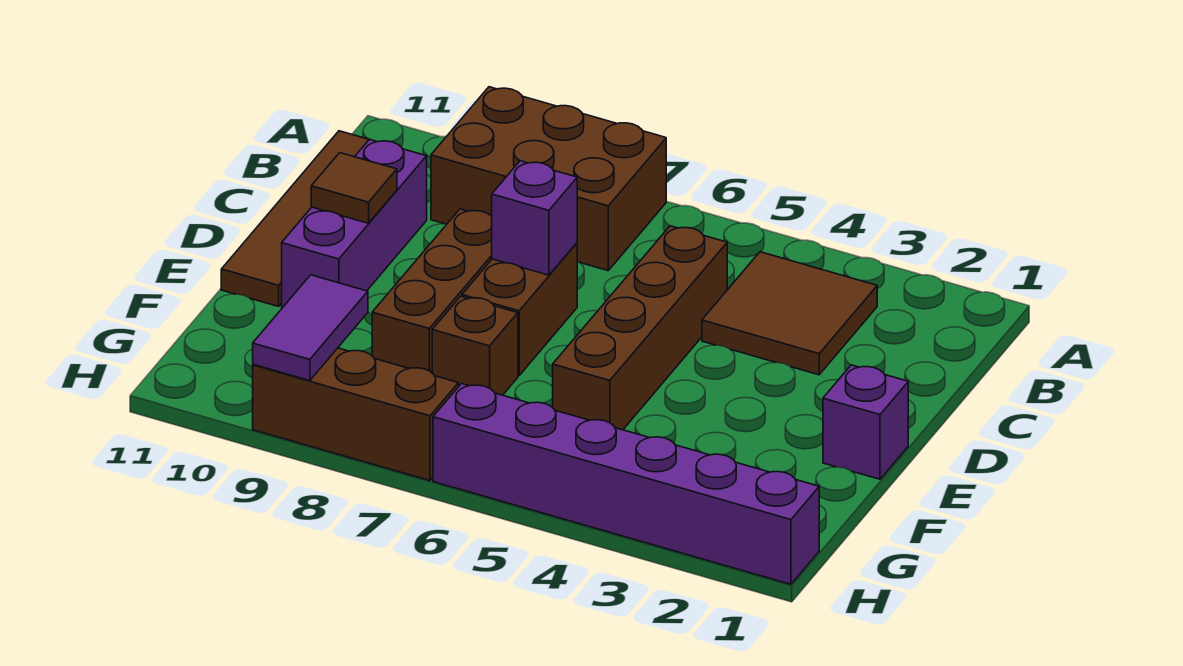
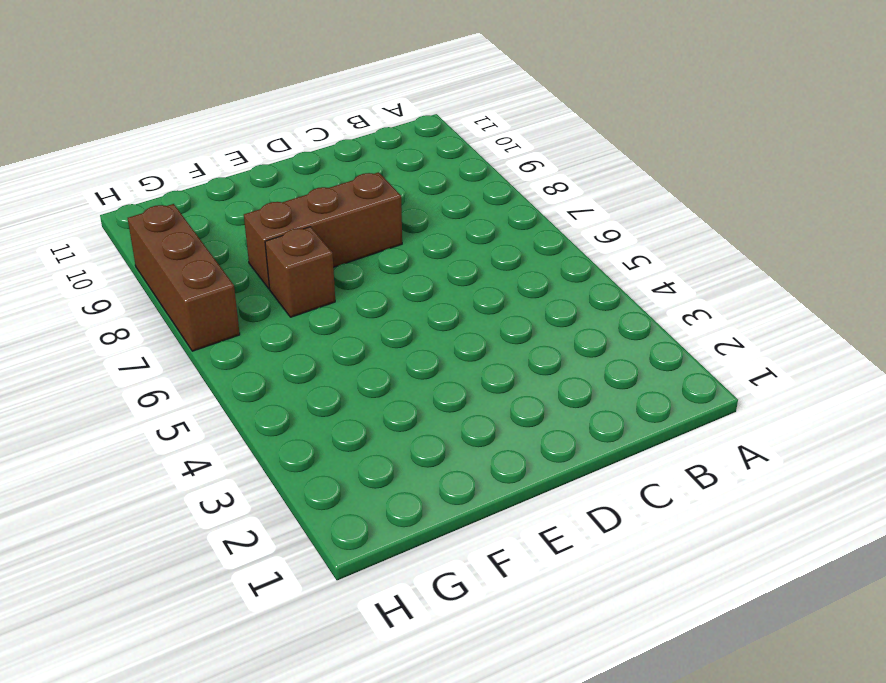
none -> brown 2x3 brick [431,87,666,271]
none -> brown 2x2 tile [702,252,877,375]
none -> brown 1x4 tile [221,131,369,306]

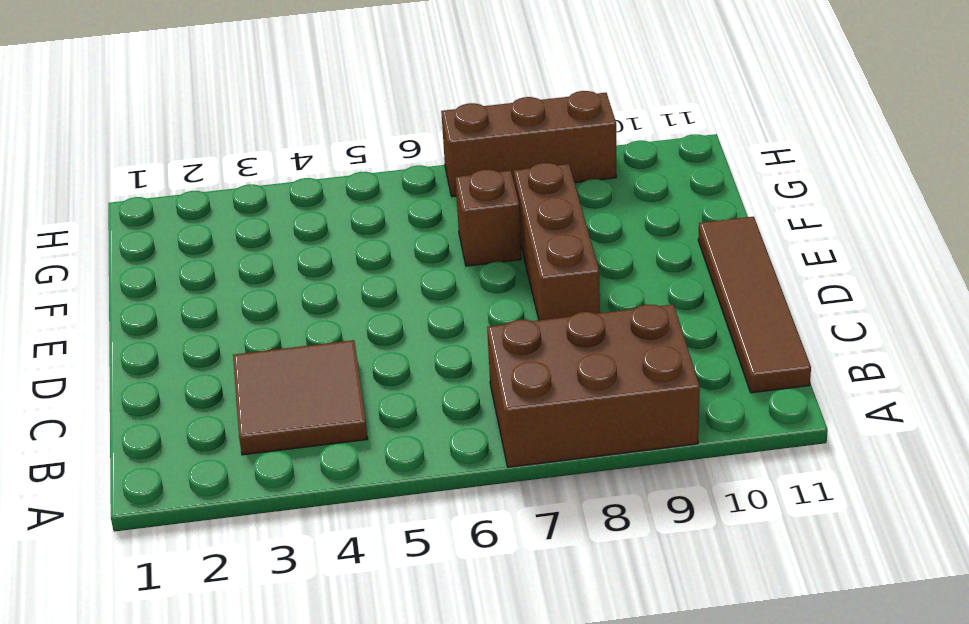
none -> brown 1x4 brick [553,226,727,430]
none -> purple 1x3 brick [282,139,427,308]
none -> brown 1x2 brick [462,243,577,376]

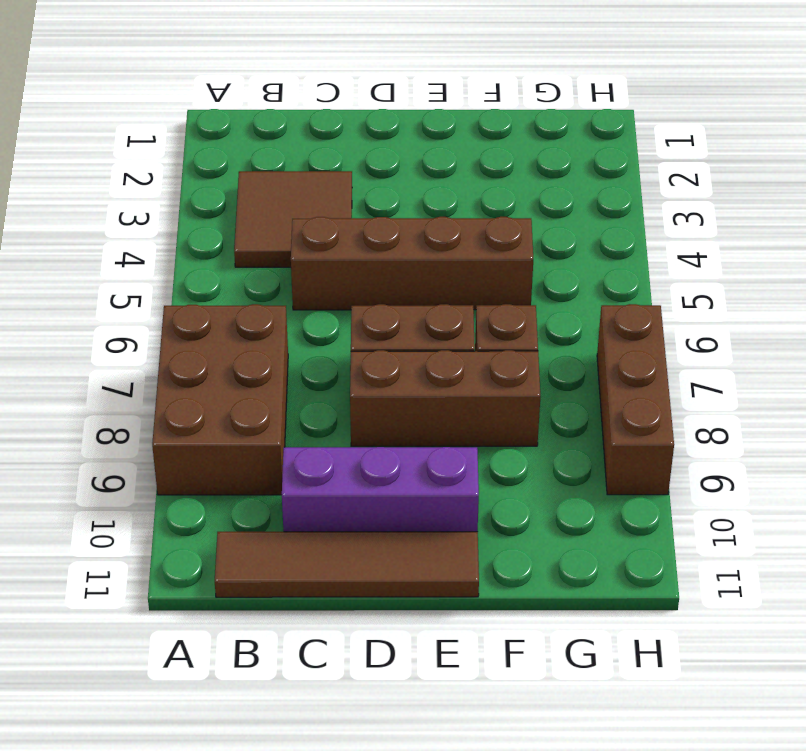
none -> purple 1x1 brick [823,365,908,479]
none -> purple 1x6 brick [433,384,819,584]
none -> purple 1x1 brick [492,161,577,275]

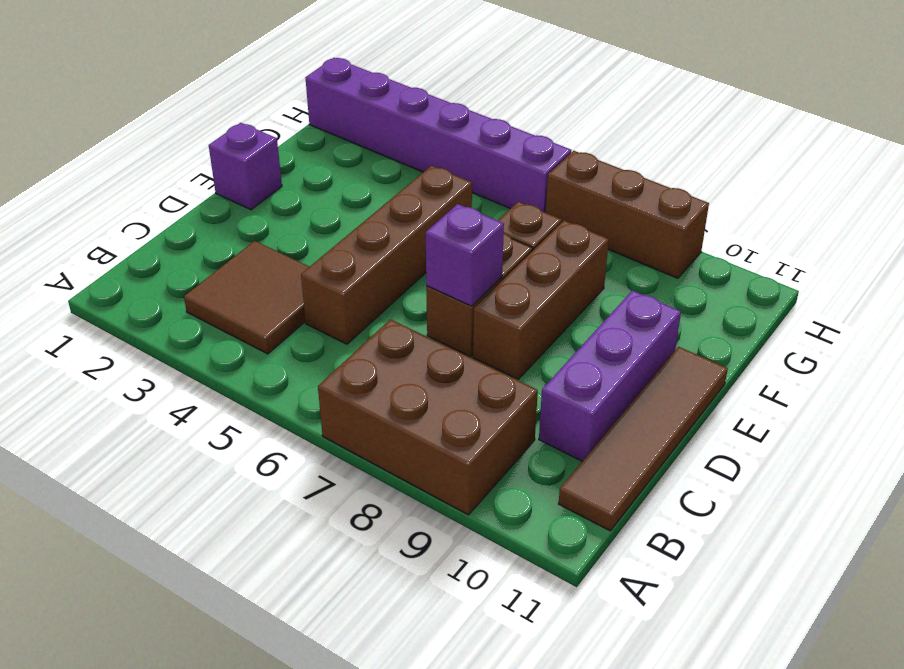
none -> brown 1x1 tile [311,153,397,223]
none -> purple 1x2 tile [253,275,368,381]

